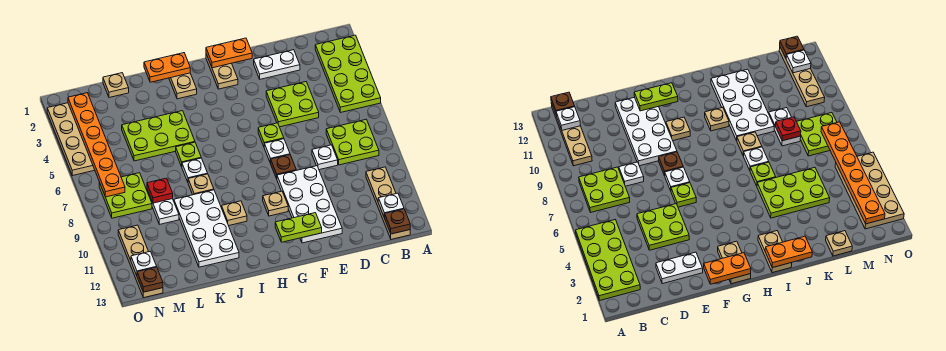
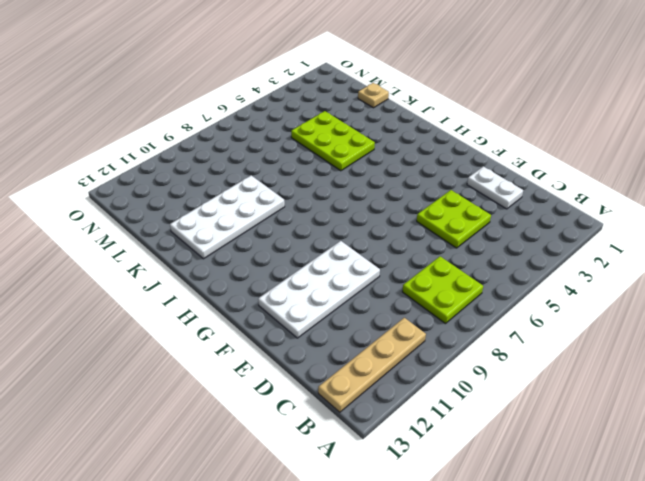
none -> lime 2x4 plate [315,35,381,112]
none -> white 1x1 plate [312,145,338,170]
none -> lime 1x1 plate [258,123,284,146]
none -> white 1x1 plate [264,139,290,163]

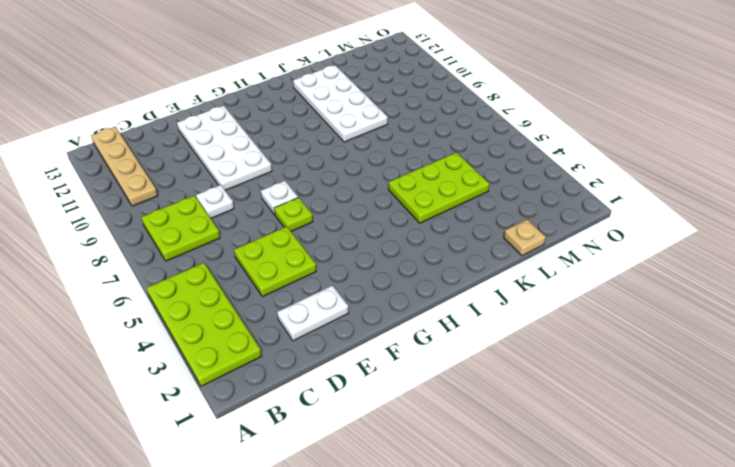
none -> brown 1x1 plate [271,155,296,179]
none -> tan 1x2 plate [206,54,238,89]
none -> tan 1x1 plate [263,191,288,216]
none -> tan 1x2 plate [169,73,197,99]

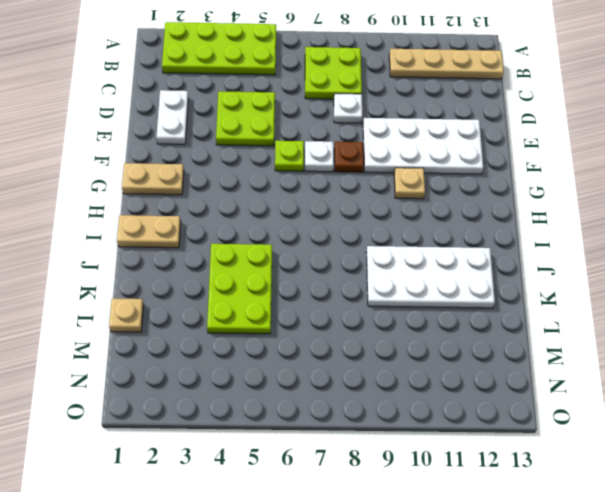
none -> tan 1x1 plate [222,201,247,226]
none -> lime 1x1 plate [176,142,201,167]
none -> white 1x1 plate [182,158,208,182]
none -> tan 1x1 plate [188,174,214,195]

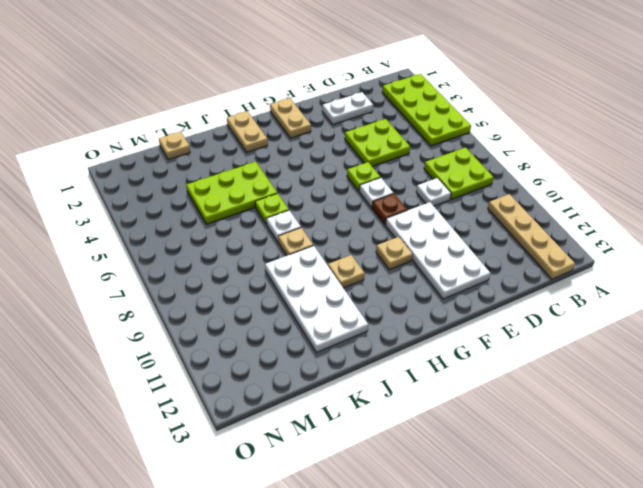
none -> white 1x2 plate [147,189,179,224]
none -> lime 2x2 plate [99,173,152,218]
none -> tan 2x4 plate [47,103,95,176]
none -> tan 1x4 plate [118,225,163,298]

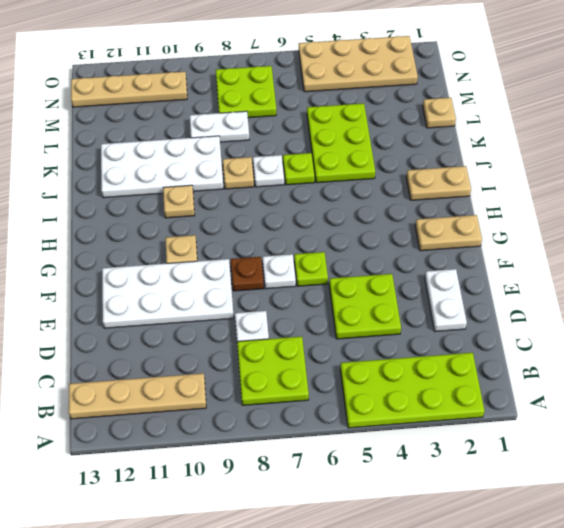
none -> white 1x1 plate [378,193,404,218]
none -> brown 1x1 plate [385,209,410,234]
none -> orange 1x2 plate [206,38,252,68]
none -> lime 1x2 plate [275,213,322,242]

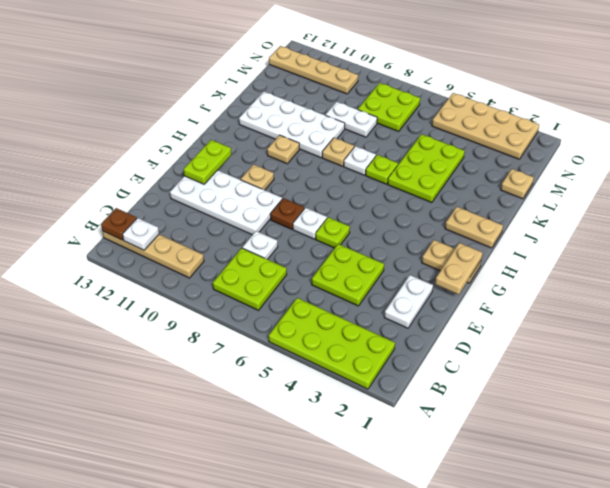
tan 1x2 plate [435,243,483,295] -> orange 1x2 plate [206,38,252,68]
none -> orange 1x2 plate [144,53,190,82]
none -> red 1x1 plate [147,178,173,203]
none -> orange 1x6 plate [68,93,125,197]
none -> white 1x1 plate [131,252,157,275]

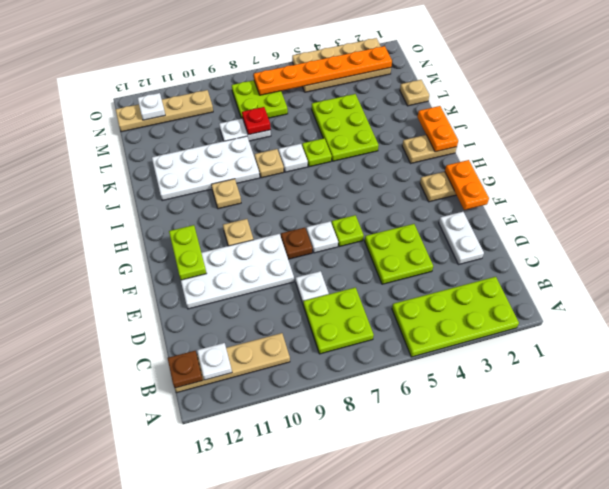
none -> brown 1x1 plate [137,267,163,292]

